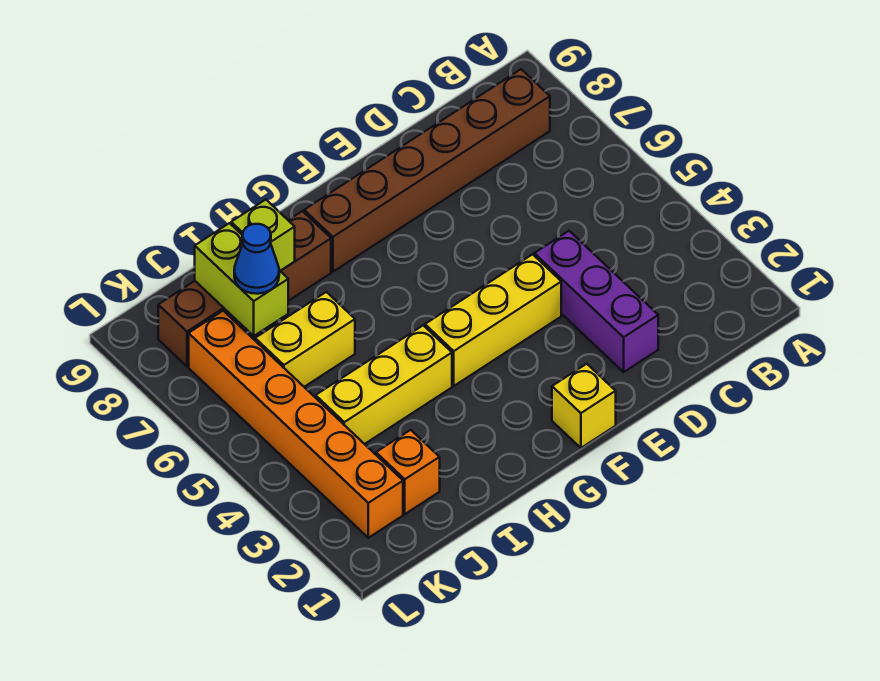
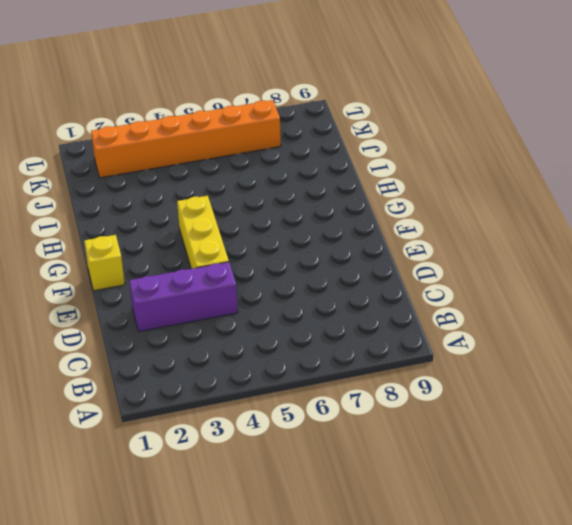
none -> brown 1x6 brick [304,69,550,272]
none -> yellow 1x3 brick [316,325,452,444]
none -> brown 1x4 brick [158,211,331,366]

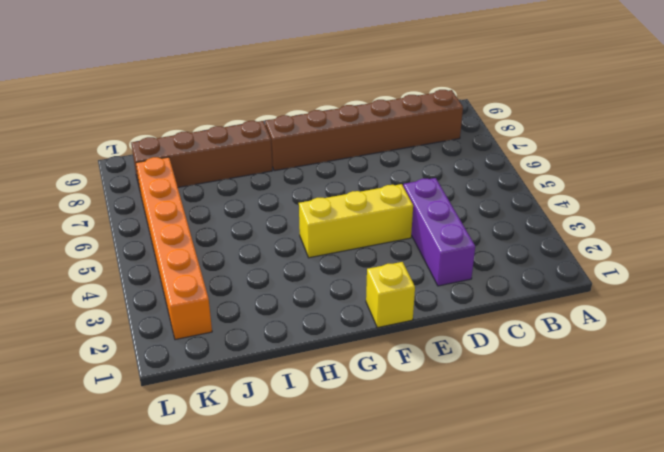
none -> yellow 1x3 brick [316,325,452,444]
none -> yellow 1x2 brick [255,292,355,387]
none -> orange 1x1 brick [376,430,440,514]

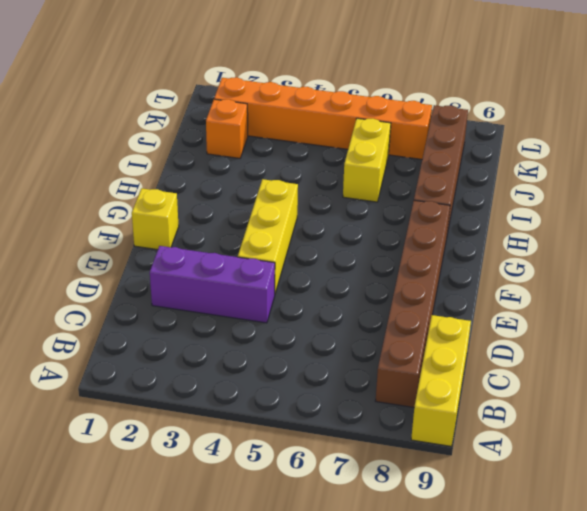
yellow 1x3 brick [411,315,471,447] -> yellow 1x3 brick moved to [316,325,452,444]
none -> lime 1x1 brick [231,200,295,271]
none -> lime 1x2 brick [195,223,288,336]
none -> blue 1x1 cone [234,224,279,294]

